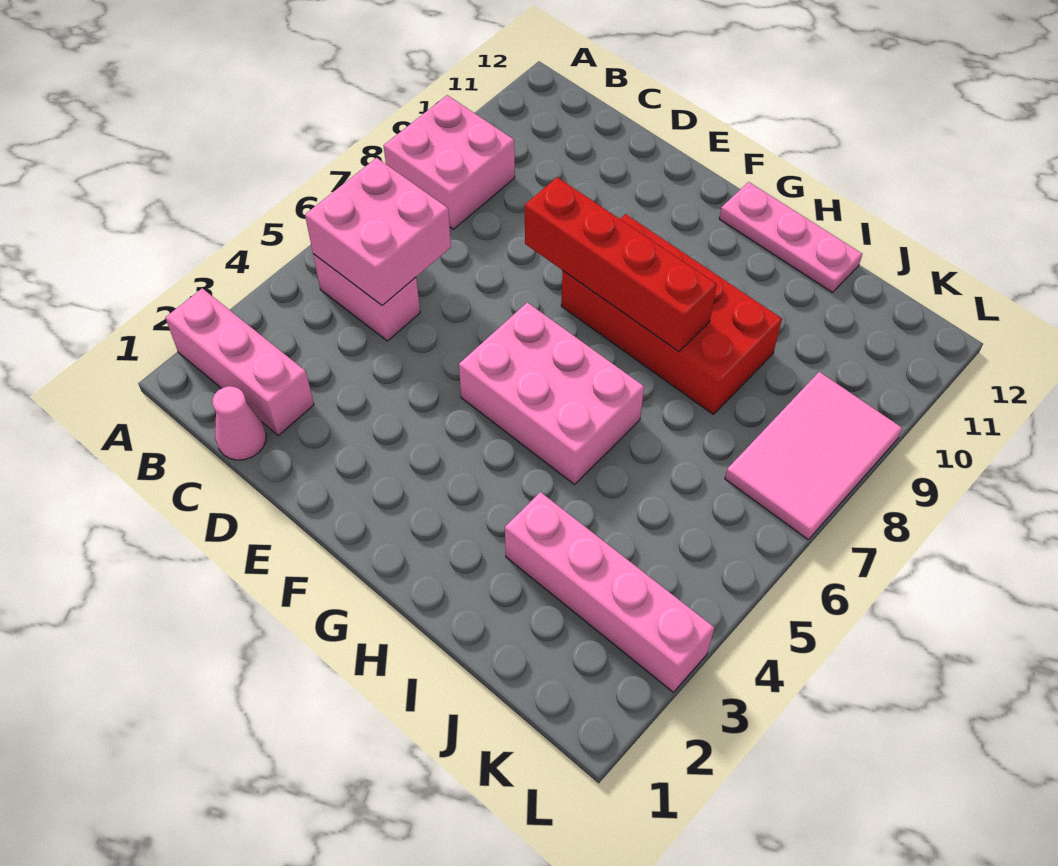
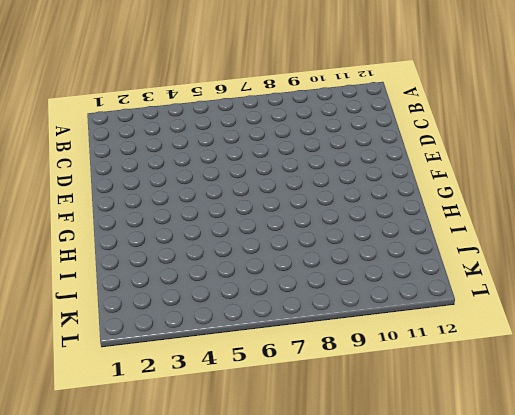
none -> pink 1x3 brick [165,288,314,435]
none -> pink 2x2 brick [384,95,515,229]

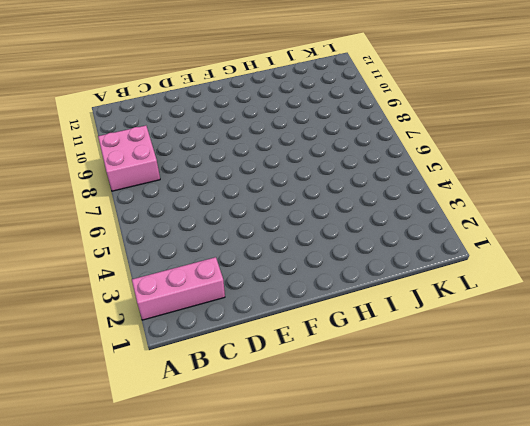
none -> pink 1x2 brick [313,254,420,341]
none -> pink 1x1 cone [212,386,266,460]

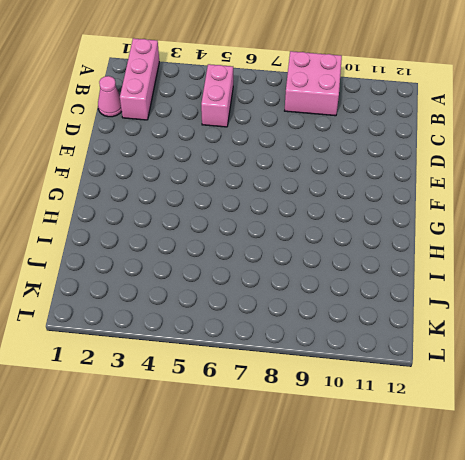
none -> pink 2x3 brick [459,302,644,484]
none -> red 2x4 brick [561,214,782,415]

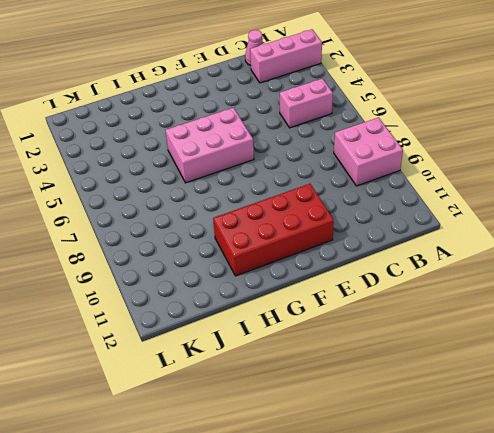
red 2x4 brick [213,184,334,276] -> red 2x4 brick moved to [561,214,782,415]
none -> pink 1x3 plate [719,182,862,293]
none -> pink 1x4 brick [505,492,714,692]

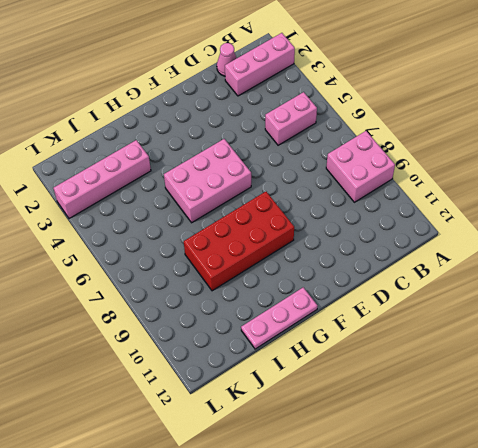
none -> pink 2x3 tile [725,372,902,539]
none -> pink 2x2 brick [305,158,451,305]

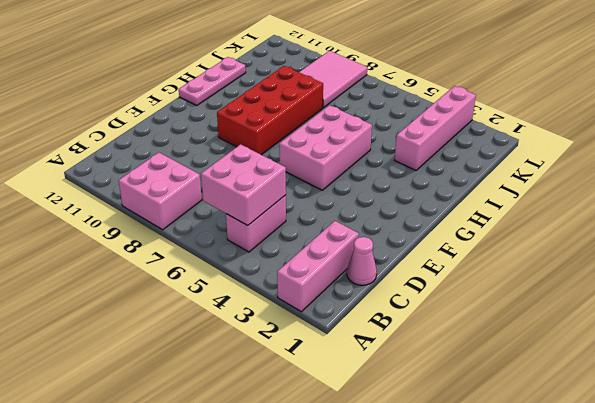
pink 2x3 tile [299,51,367,108] -> pink 2x3 tile turned to [725,372,902,539]
none -> red 1x4 brick [525,177,717,351]

